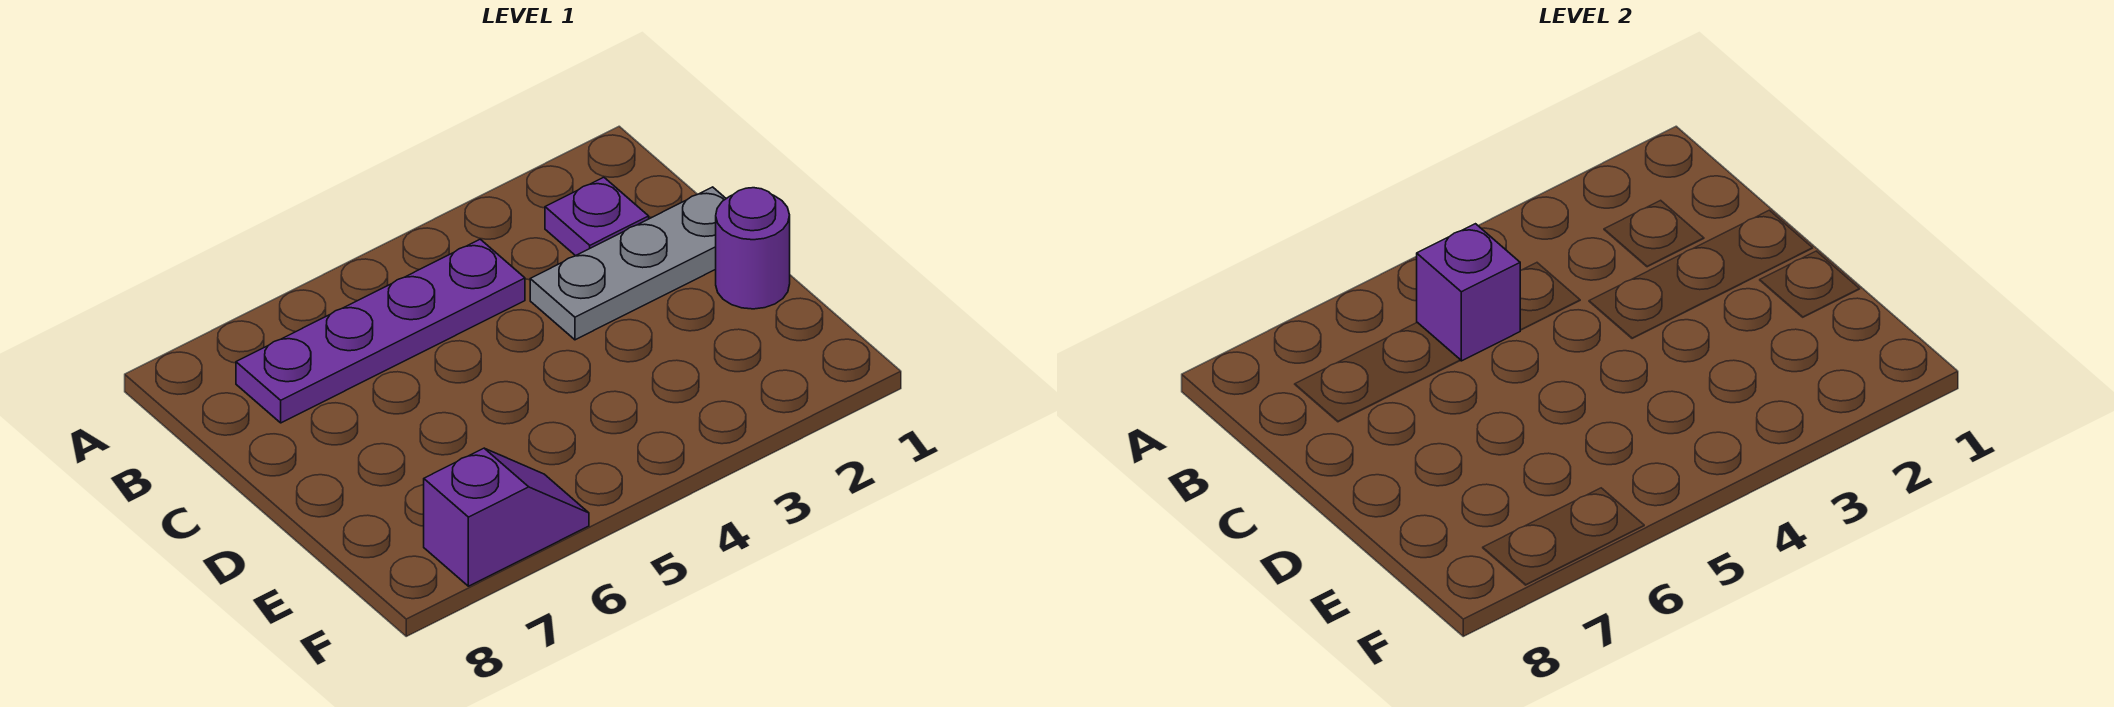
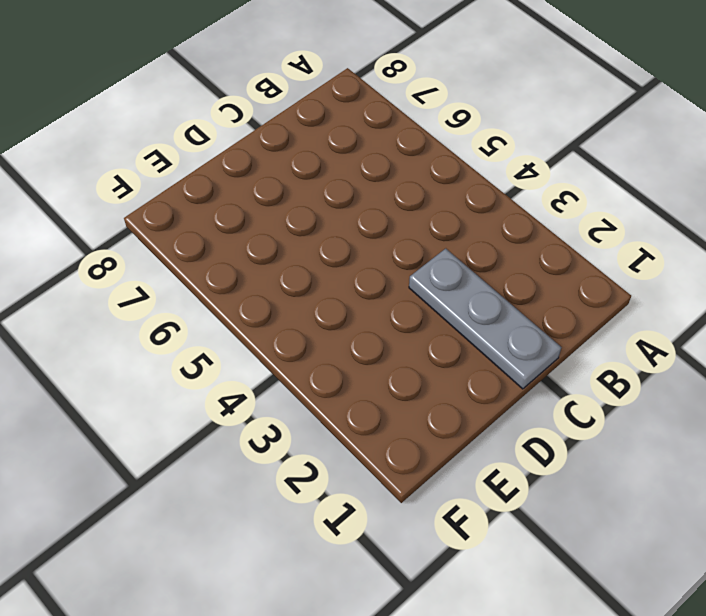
none -> purple 1x1 plate [545,177,649,256]
none -> purple 1x4 plate [236,239,525,423]

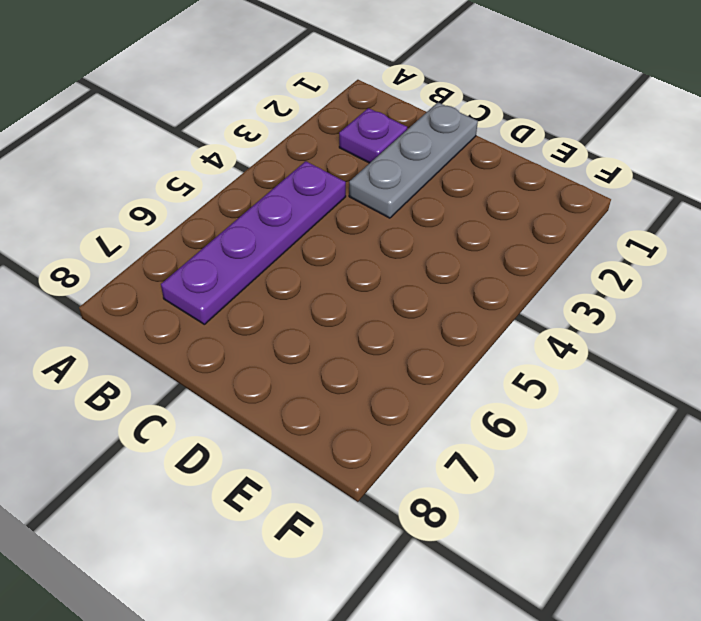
none -> purple 1x1 round brick [716,188,790,309]
none -> purple 1x2 slope [424,448,589,586]

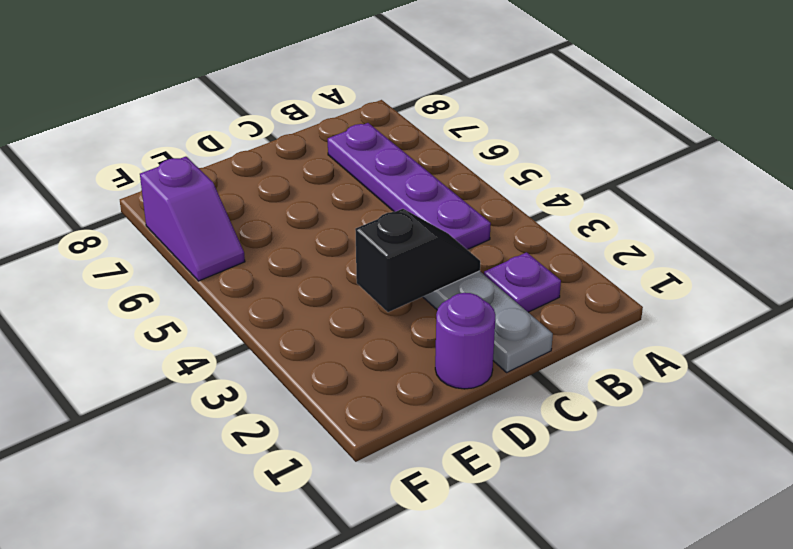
black 1x2 slope [355,209,480,312] -> none
none -> purple 1x1 brick [1417,224,1520,361]

